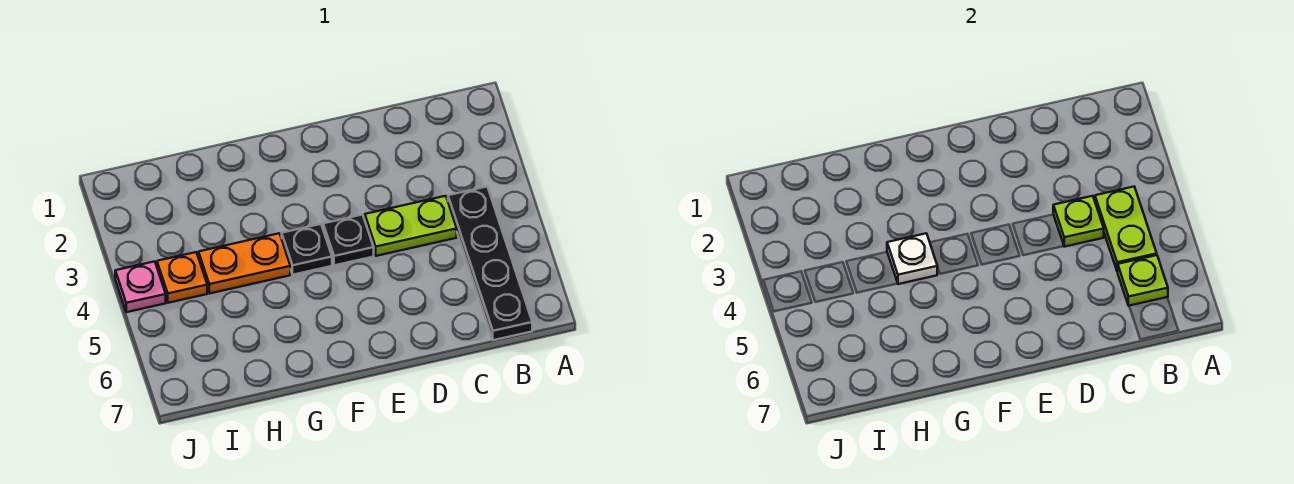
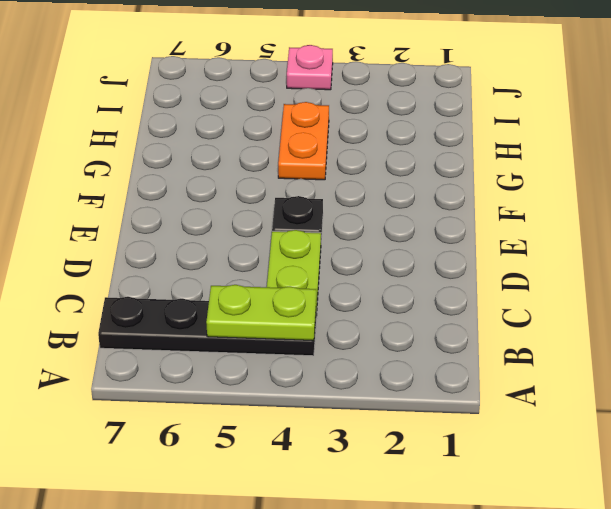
none -> black 1x1 plate [282,224,332,275]
none -> orange 1x1 plate [157,252,207,303]

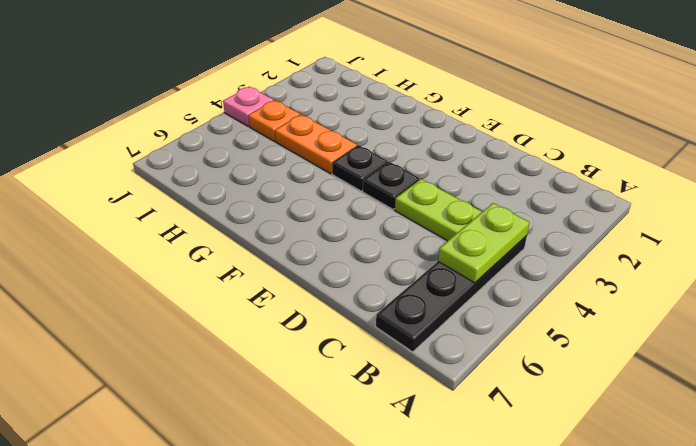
none -> lime 1x1 plate [1118,255,1168,306]
none -> lime 1x1 plate [1053,196,1104,247]

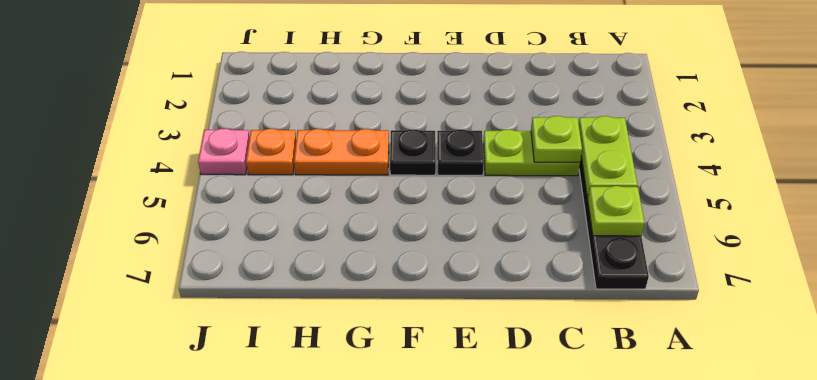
none -> white 1x1 plate [887,233,937,284]

